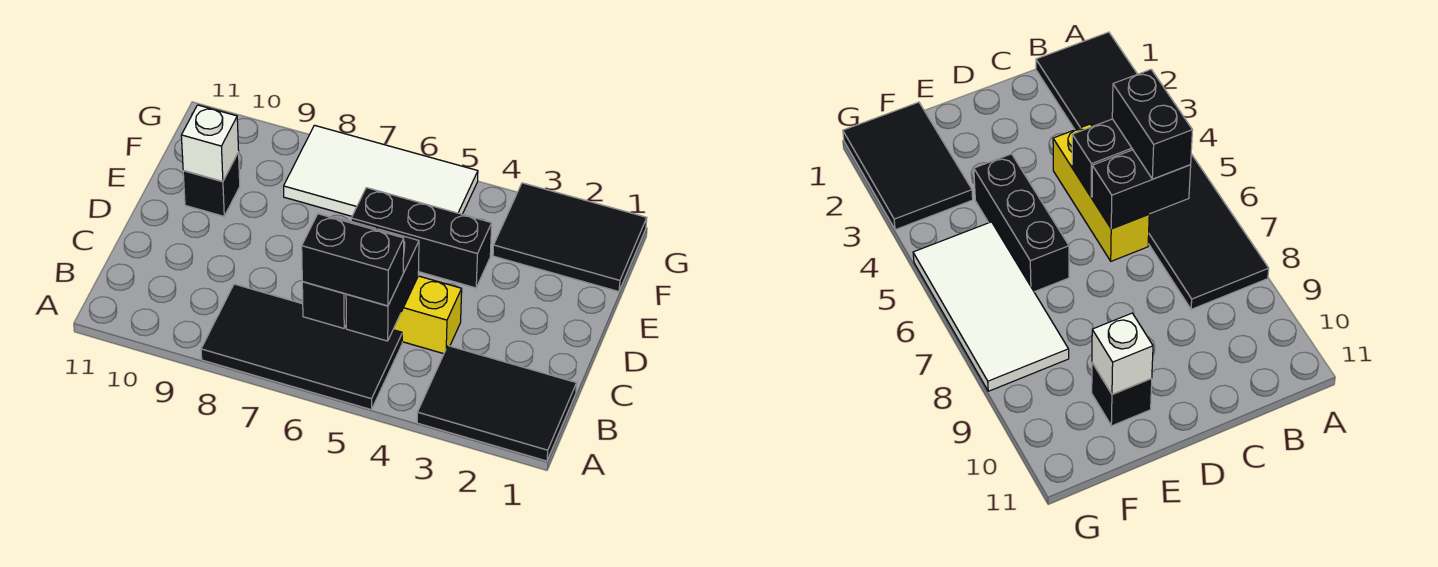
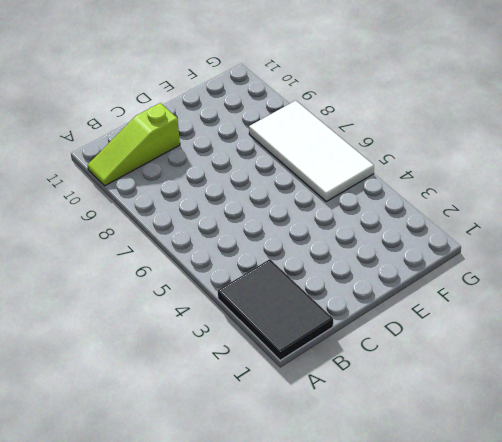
lime 1x3 slope [88,103,180,186] -> none
none -> black 2x4 tile [201,284,402,410]
none -> yellow 1x3 brick [393,276,462,354]

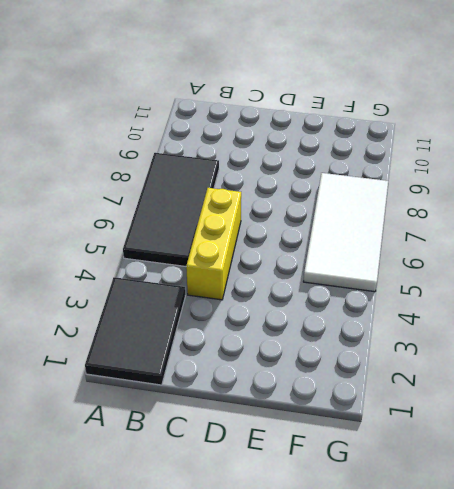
none -> black 1x3 brick [351,188,492,288]
none -> black 1x1 brick [183,152,240,216]

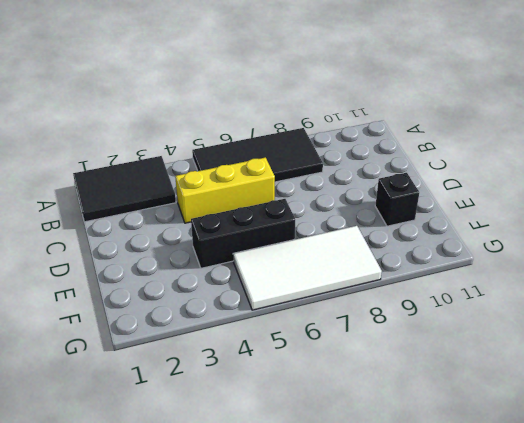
none -> black 2x3 tile [493,183,647,292]
none -> black 1x2 brick [346,229,419,341]

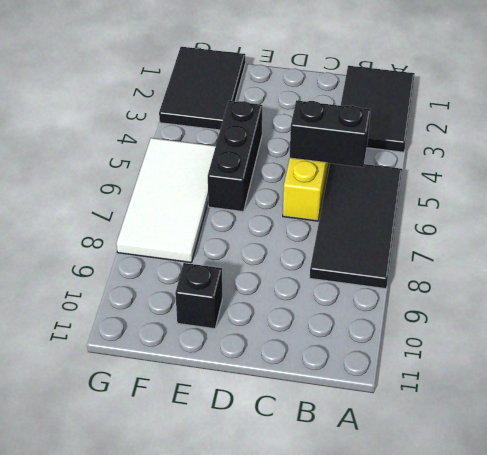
none -> black 1x2 brick [302,217,376,328]
none -> white 1x1 brick [181,105,239,182]

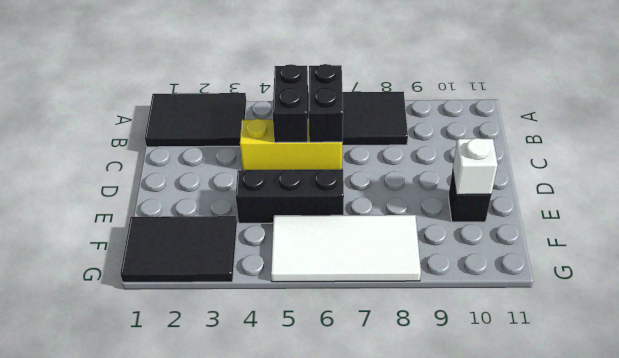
none -> black 1x2 brick [302,214,404,306]

